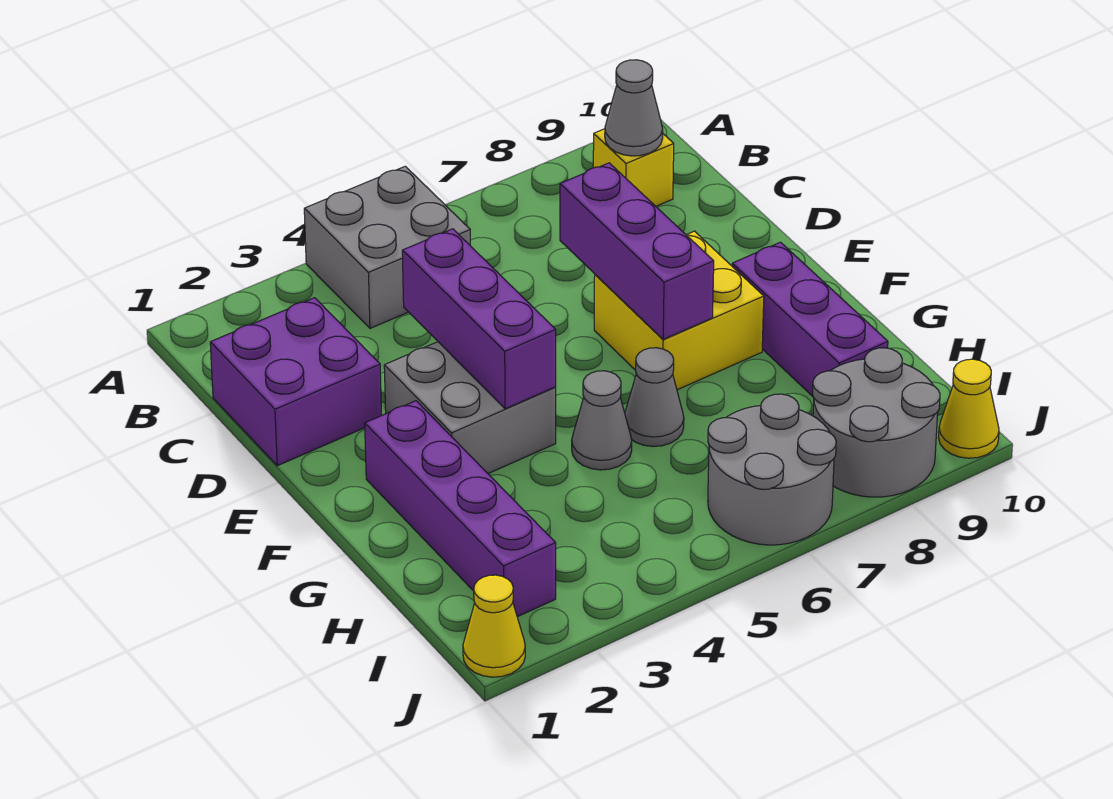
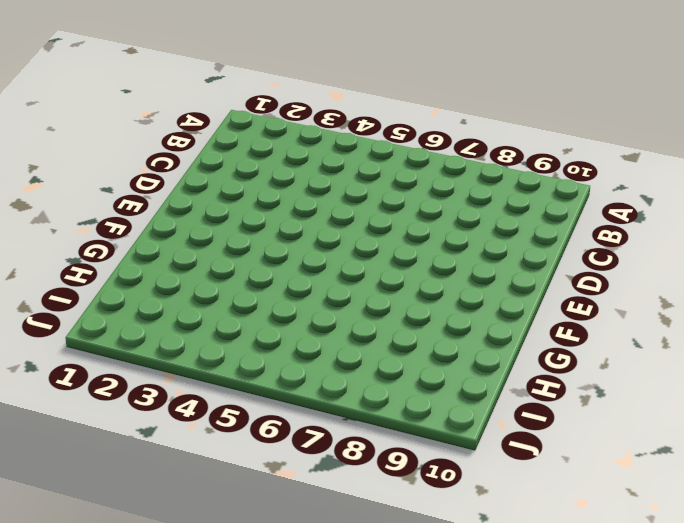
none -> grey 2x2 brick [304,166,470,328]
none -> yellow 1x1 brick [593,129,674,206]
none -> purple 2x2 brick [210,298,381,466]

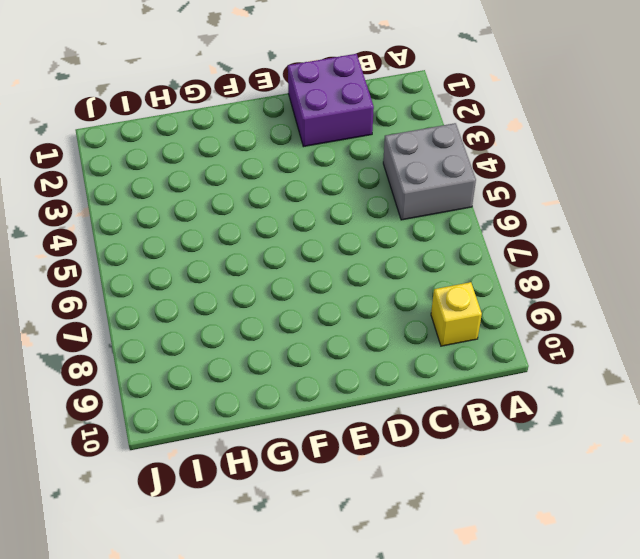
none -> grey 2x2 brick [384,342,556,474]
none -> yellow 2x2 brick [594,231,764,390]
none -> purple 1x4 brick [365,401,556,617]

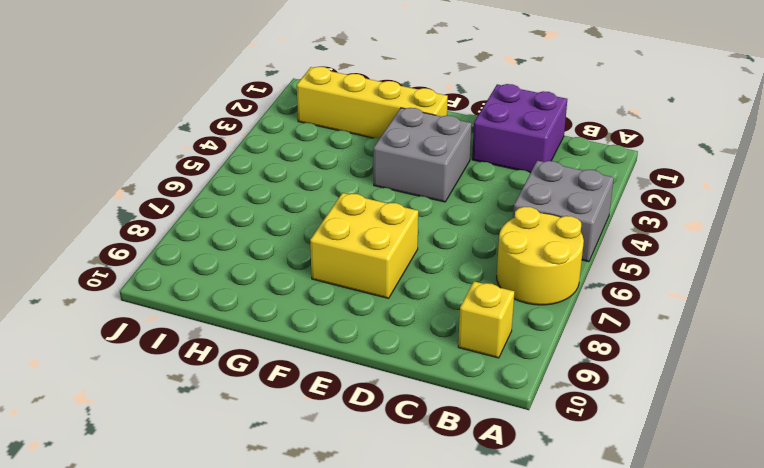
yellow 2x2 round brick [497,207,584,305] -> none
yellow 1x4 brick [297,67,448,138] -> purple 1x4 brick [365,401,556,617]
none -> purple 1x3 brick [732,242,888,396]
none -> grey 1x1 cone [572,371,632,470]
none -> grey 1x1 cone [625,348,684,446]

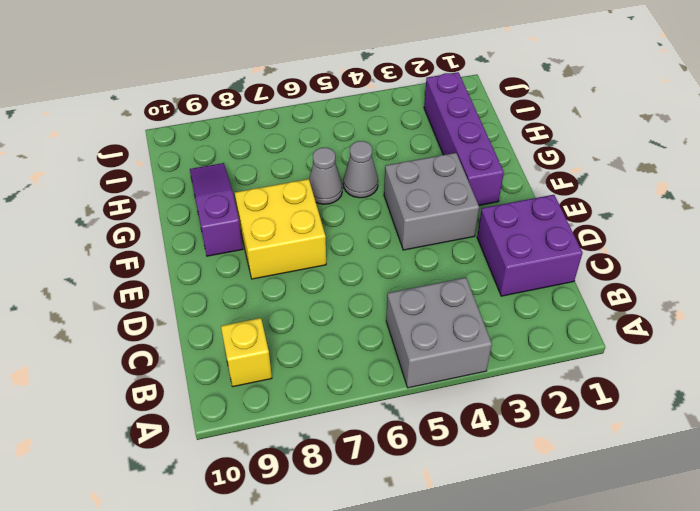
purple 1x3 slope [190,163,243,256] -> purple 1x3 brick [732,242,888,396]
none -> grey 2x2 round brick [708,394,836,545]
none -> grey 2x2 round brick [813,348,940,497]
none -> yellow 1x1 cone [463,575,525,677]

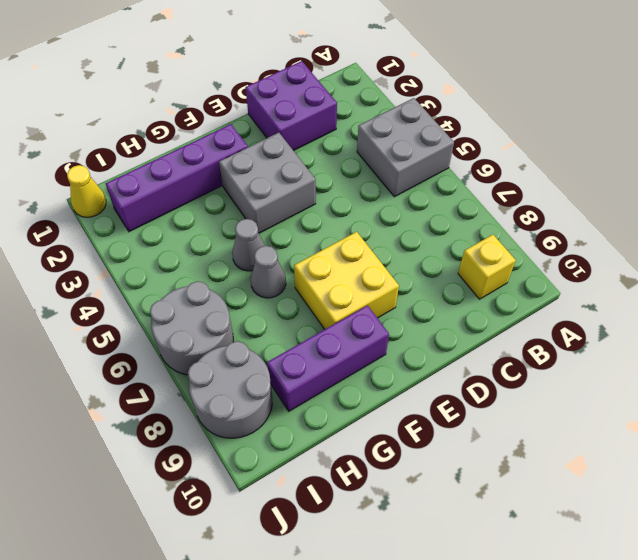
none -> yellow 1x1 cone [939,359,999,458]
none -> grey 1x1 cone [605,60,663,156]
none -> purple 1x3 brick [402,229,556,409]

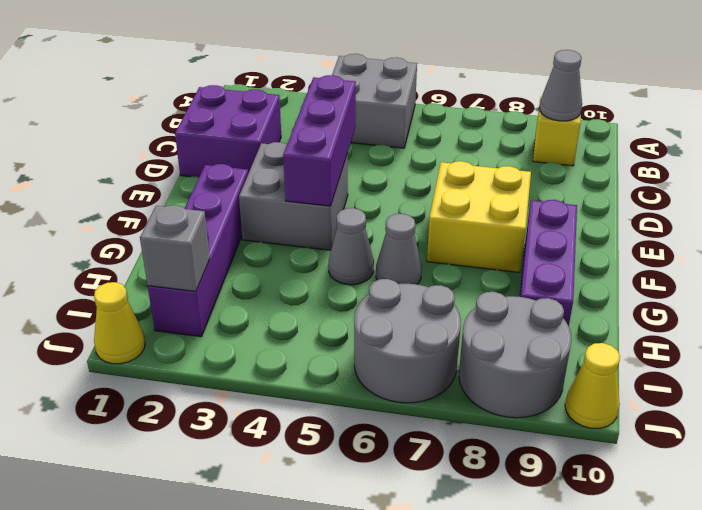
grey 1x1 brick [140,205,210,292] -> none
none -> purple 1x3 brick [560,163,714,339]

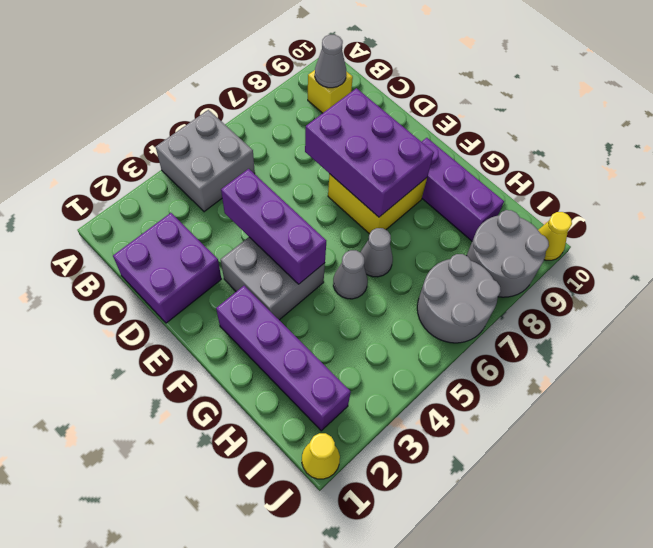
purple 2x3 brick [305,88,434,217] -> purple 1x3 brick [560,163,714,339]

